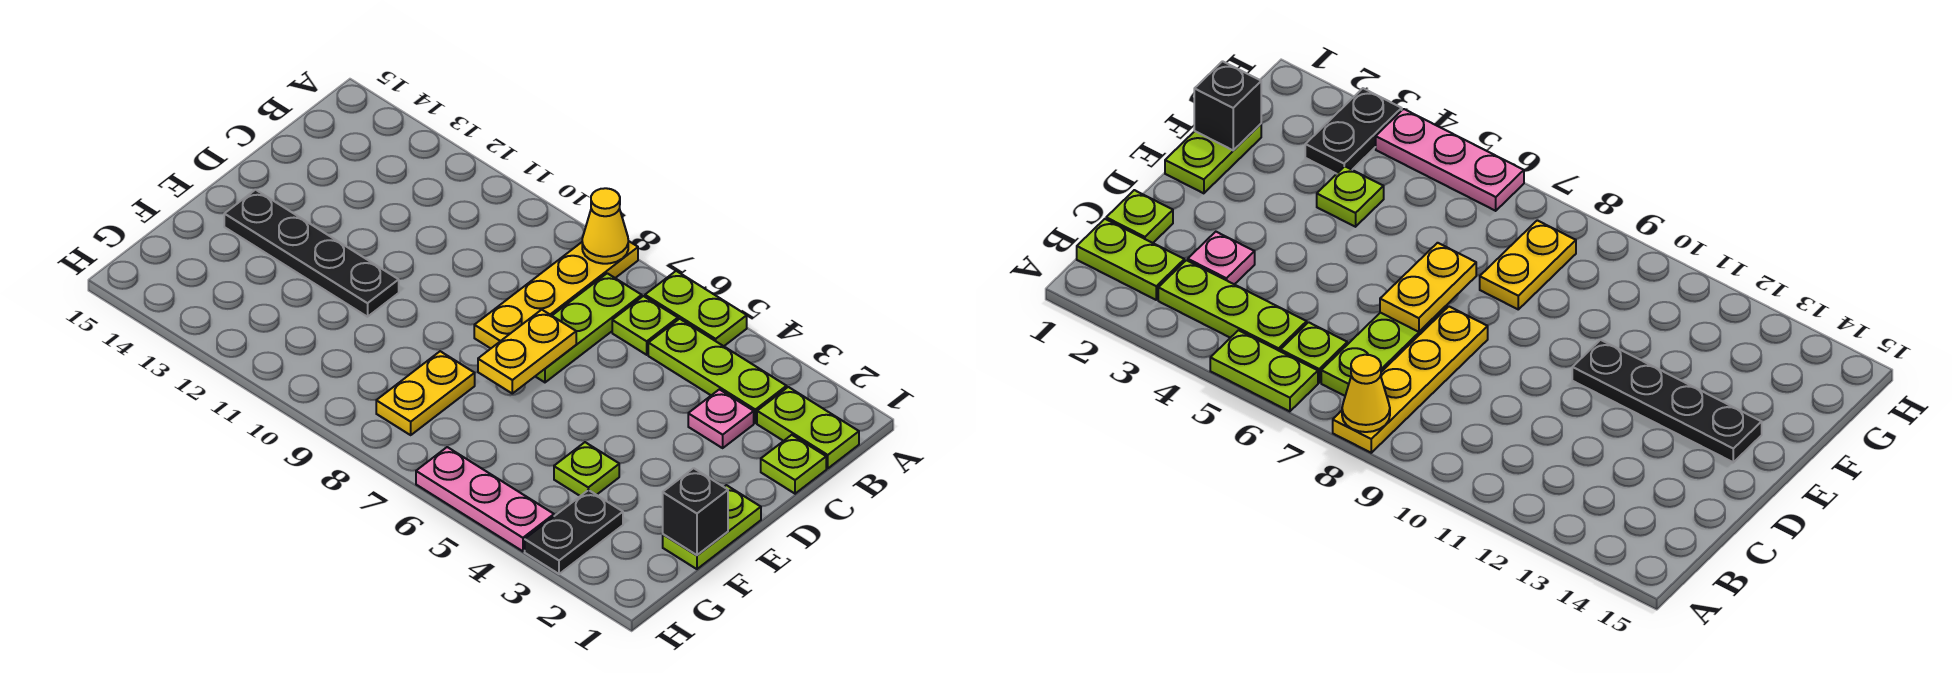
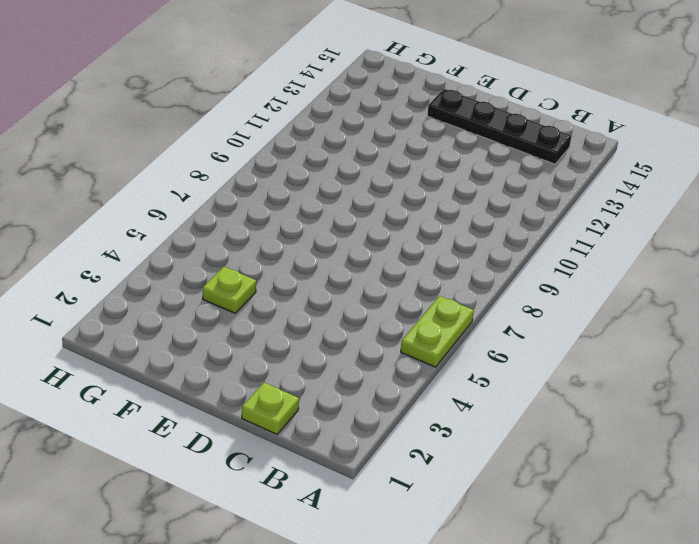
black 1x4 plate [427,89,571,164] -> black 1x4 plate turned to [224,190,399,317]
none -> yellow 1x4 plate [474,241,638,348]
none -> lime 1x2 plate [757,387,859,468]
none -> lime 1x3 plate [648,319,787,423]

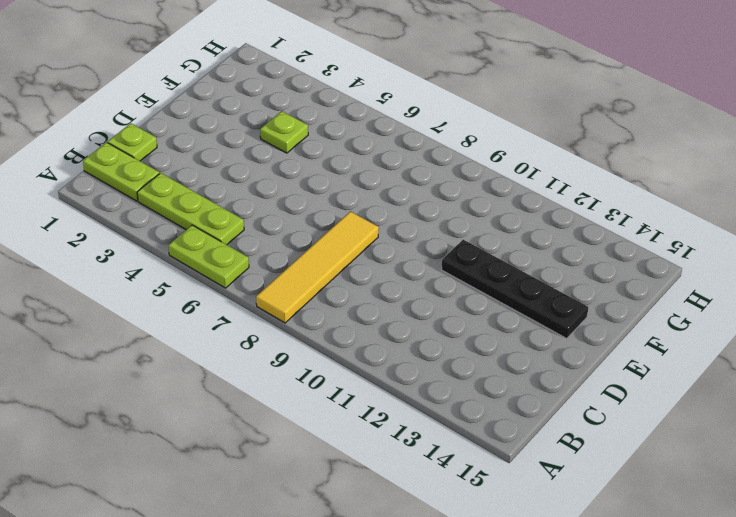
yellow 1x4 tile [256,212,379,323] -> yellow 1x4 plate [474,241,638,348]
none -> lime 1x1 plate [612,296,678,355]
none -> lime 1x3 plate [535,273,642,382]
none -> pink 1x1 plate [688,389,754,448]

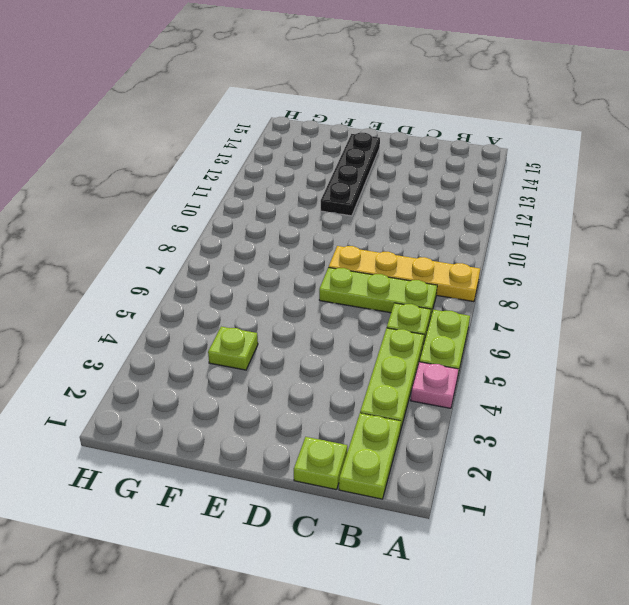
pink 1x1 plate [411,362,459,408] -> pink 1x1 plate moved to [688,389,754,448]
none -> lime 1x2 plate [663,485,761,569]
none -> yellow 1x2 plate [376,351,475,435]
none -> black 1x2 plate [525,490,623,574]

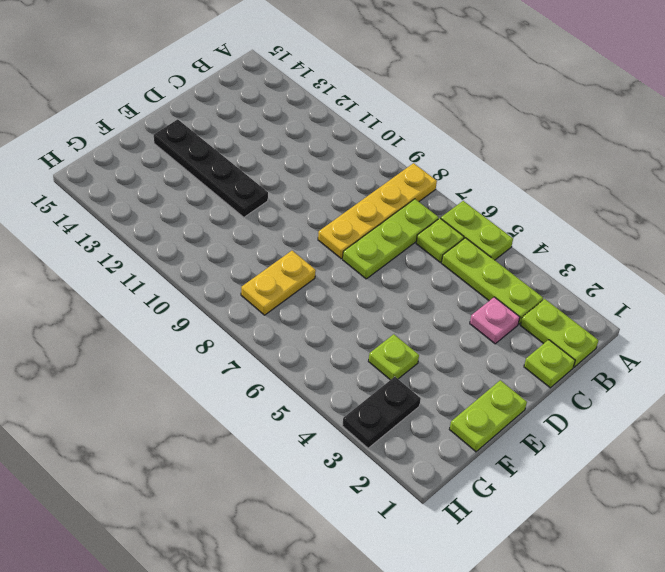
none -> pink 1x3 plate [416,447,554,551]
none -> yellow 1x1 cone [582,188,628,264]
none -> yellow 1x2 plate [478,310,576,393]

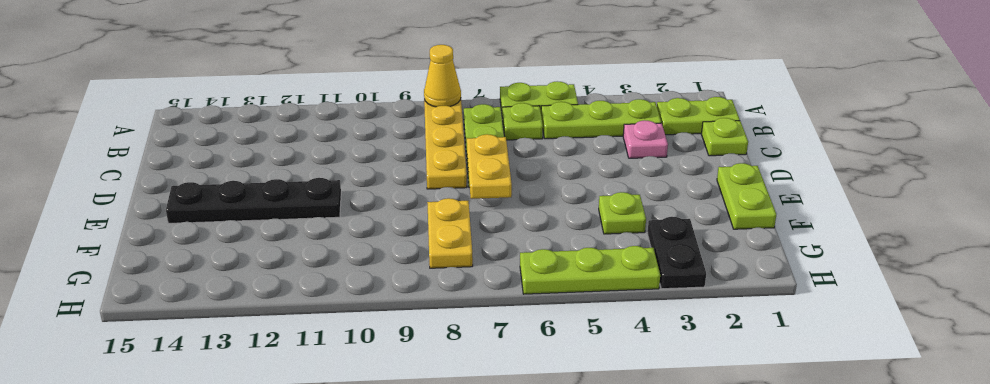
lime 1x3 plate [520,246,660,294] -> pink 1x3 plate [416,447,554,551]
none -> black 1x1 brick [663,468,728,555]

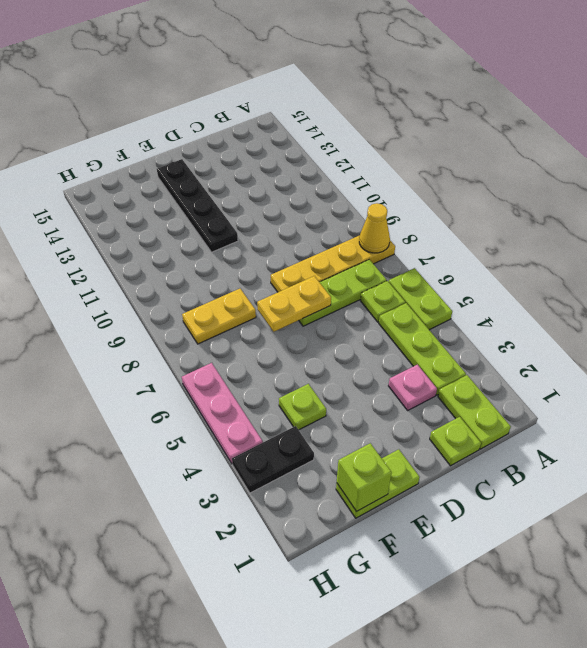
lime 1x1 brick [337,443,392,512] -> black 1x1 brick [663,468,728,555]

